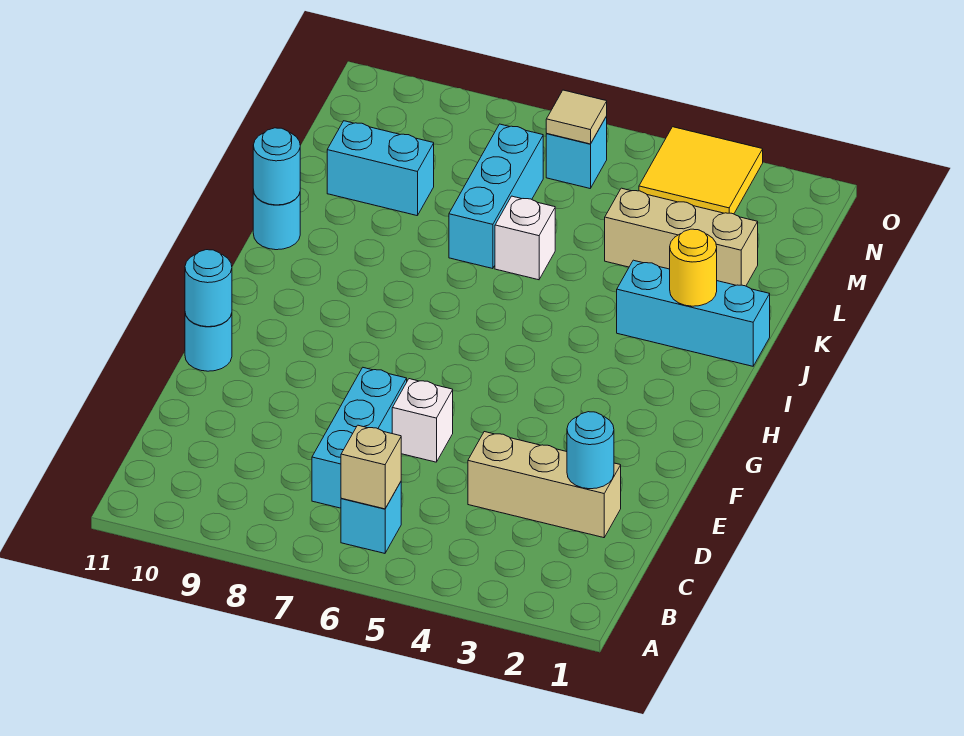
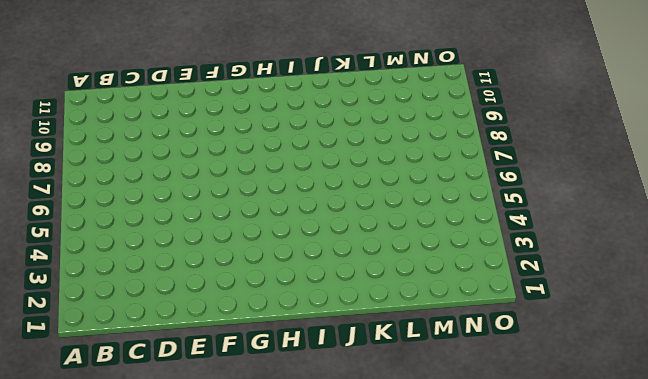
none -> cyan 1x1 brick [341,482,401,553]
none -> cyan 1x3 brick [312,368,407,508]
none -> tan 1x3 brick [468,432,621,538]

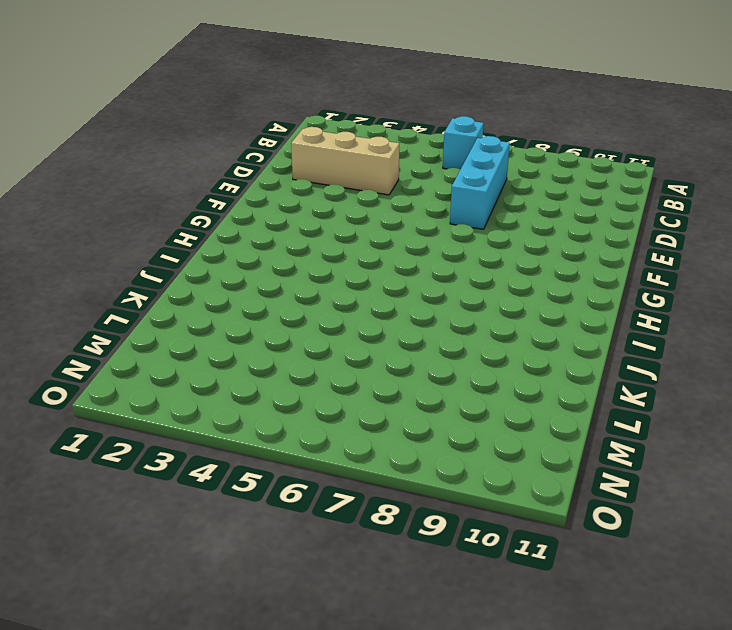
none -> white 1x1 brick [392,379,453,462]
none -> cyan 1x1 round brick [185,313,232,371]
none -> cyan 1x3 brick [617,260,770,366]

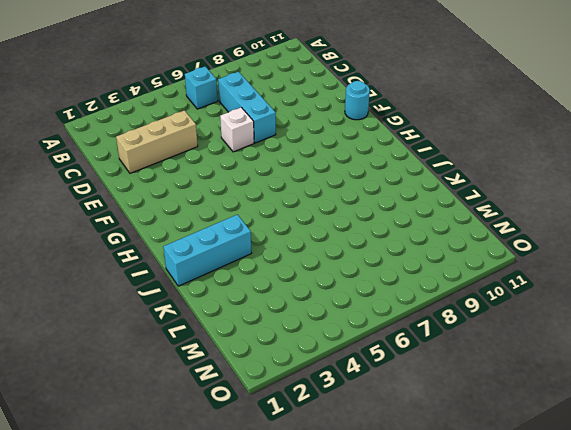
none -> cyan 1x1 round brick [253,190,300,250]
none -> white 1x1 brick [495,196,555,280]
none -> cyan 1x3 brick [449,124,543,269]

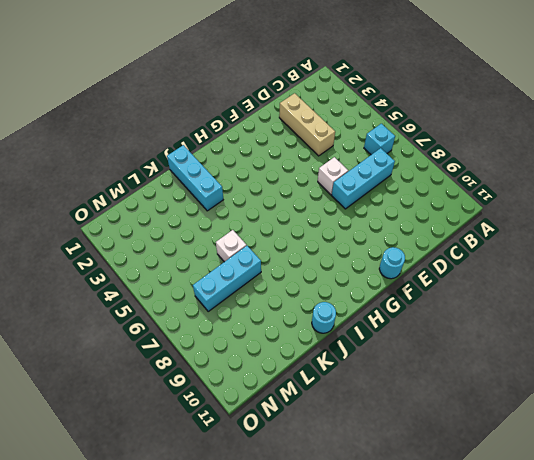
none -> tan 1x3 brick [605,188,758,286]
none -> cyan 1x2 brick [327,121,434,216]
none -> yellow 2x2 tile [639,127,763,214]

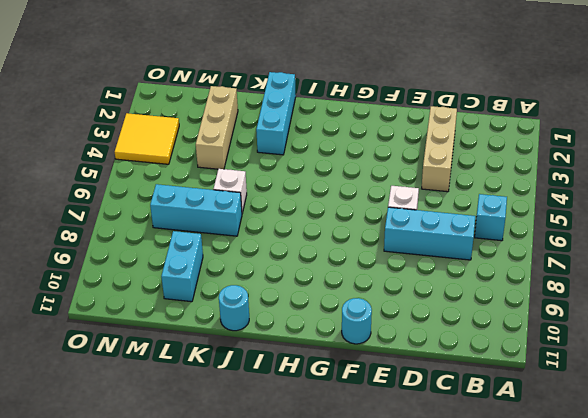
none -> cyan 1x1 brick [546,116,607,188]
none -> tan 1x1 brick [341,425,401,509]
none -> cyan 1x1 round brick [567,412,614,489]

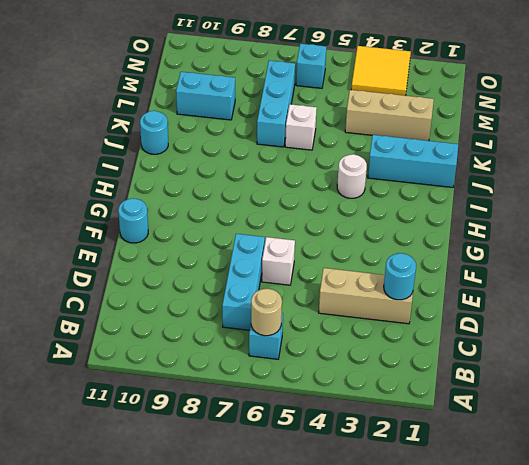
tan 1x1 round brick [251,289,282,336] -> tan 1x1 brick [341,425,401,509]
white 1x1 round brick [337,154,367,198] -> none
none -> cyan 1x1 round brick [185,250,232,327]
none -> yellow 1x1 round brick [670,229,717,306]
none -> cyan 1x1 round brick [253,128,300,205]

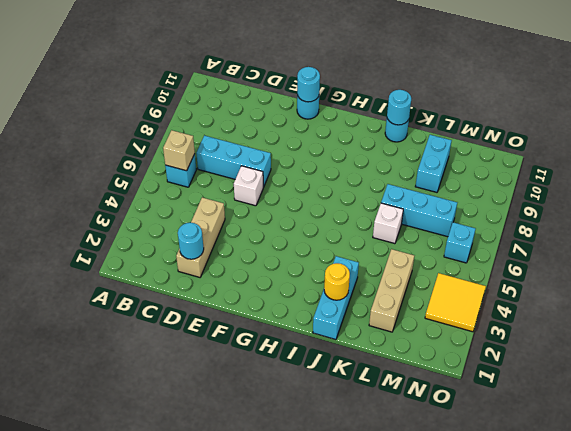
none -> tan 1x1 tile [546,90,607,144]

